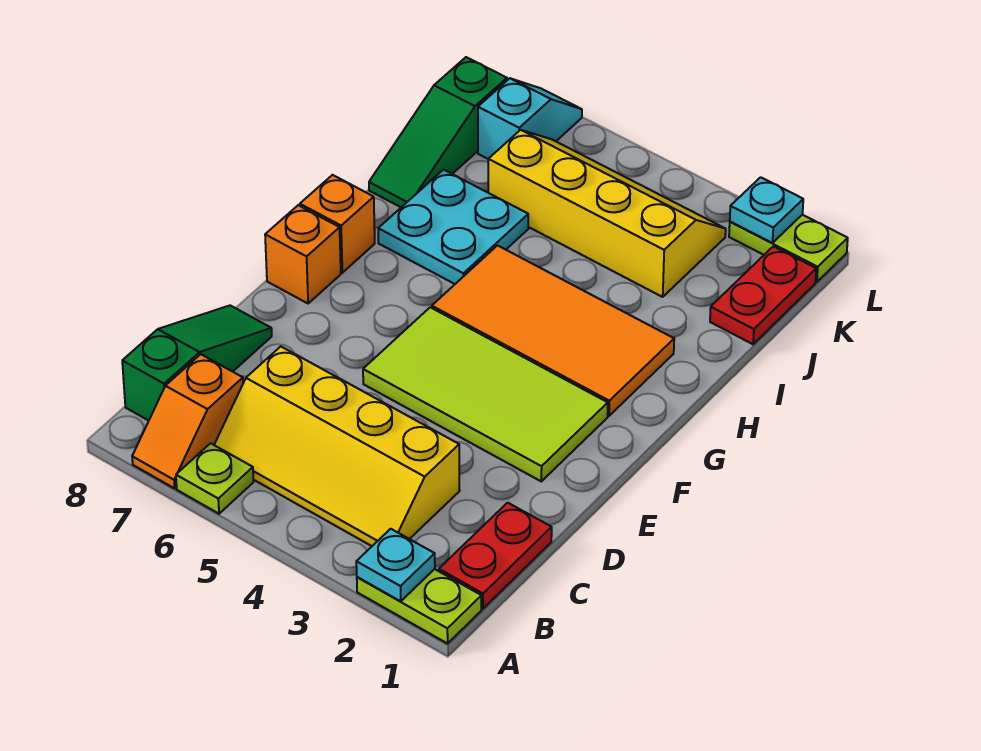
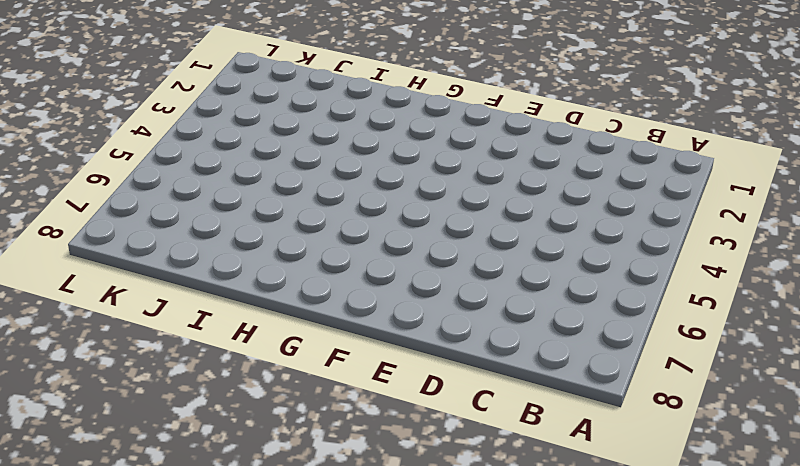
none -> lime 1x2 plate [357,569,481,644]
none -> lime 1x1 plate [176,443,254,514]
none -> orange 1x2 slope [132,354,243,488]

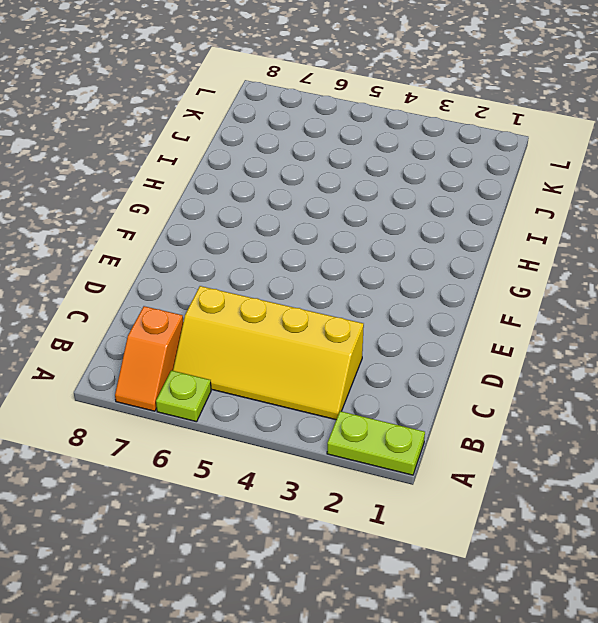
none -> red 1x2 plate [439,503,552,609]
none -> green 1x3 slope [122,305,272,421]
none -> lime 2x4 tile [363,307,608,481]

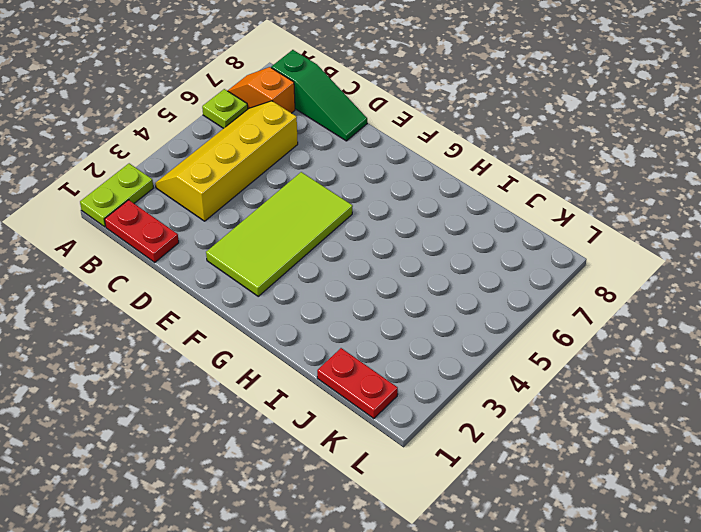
none -> orange 1x1 brick [265,205,341,303]
none -> orange 2x4 tile [432,246,674,416]
none -> orange 1x1 brick [300,175,375,273]

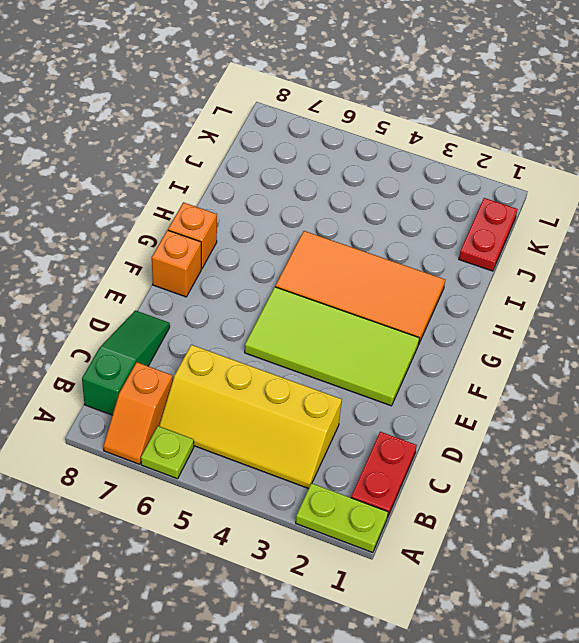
none -> cyan 2x2 plate [378,170,528,284]
none -> green 1x3 slope [369,57,507,207]
none -> yellow 2x4 slope [488,130,726,297]

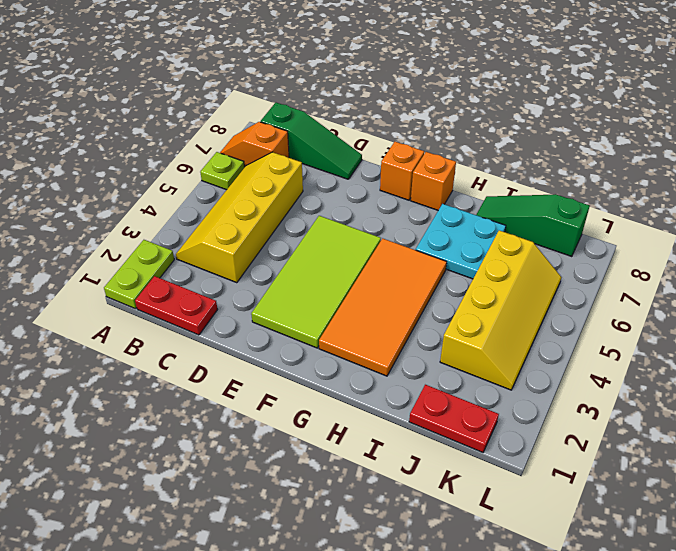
none -> cyan 1x2 slope [478,78,582,159]
none -> lime 1x2 plate [729,215,848,282]
none -> cyan 1x1 plate [356,529,435,601]

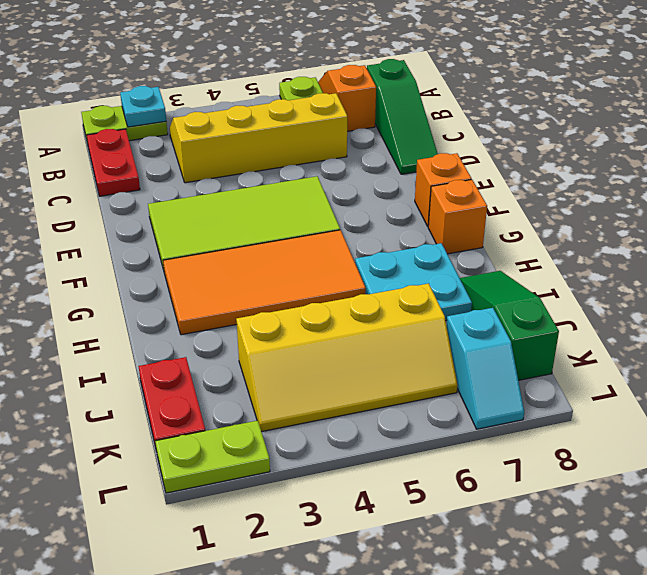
none -> cyan 1x1 plate [730,177,803,243]

